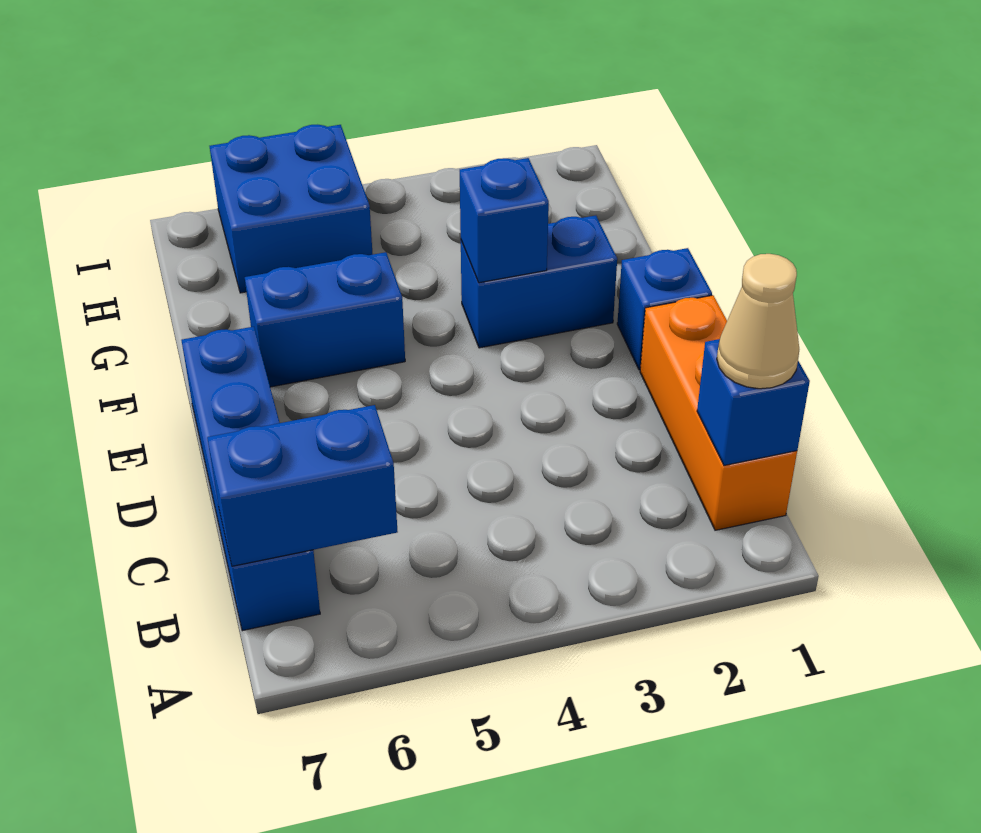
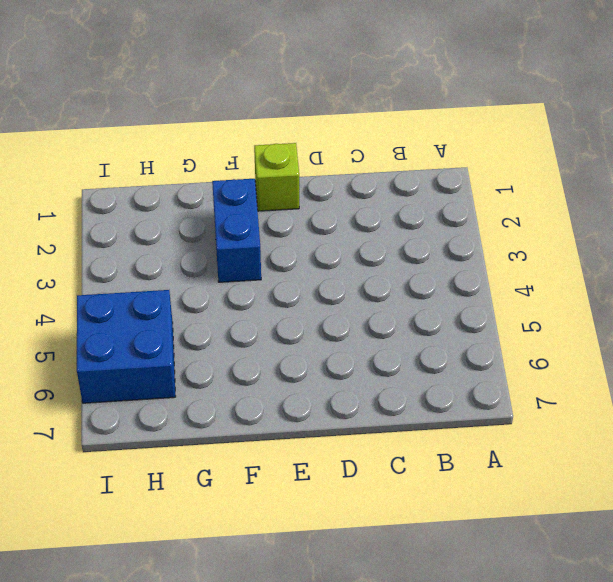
lime 1x1 brick [254,143,299,211] -> blue 1x1 brick [617,248,712,370]
none -> orange 1x3 brick [640,295,797,530]
none -> blue 1x4 brick [181,327,320,631]

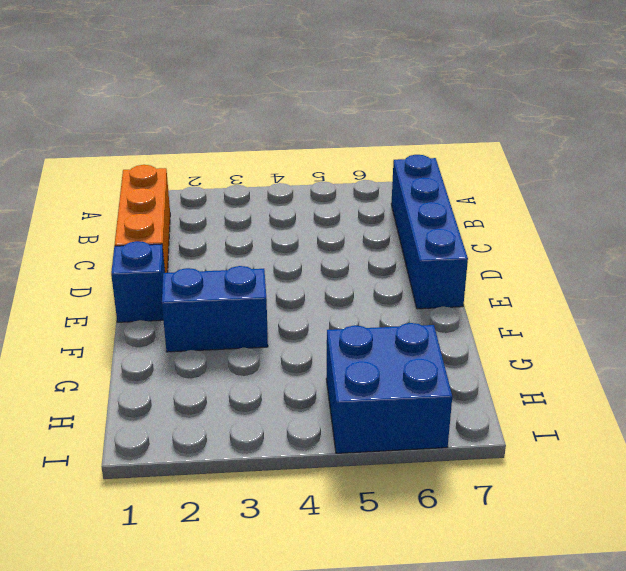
none -> blue 1x2 brick [245,252,405,387]
none -> blue 1x1 brick [697,339,810,465]

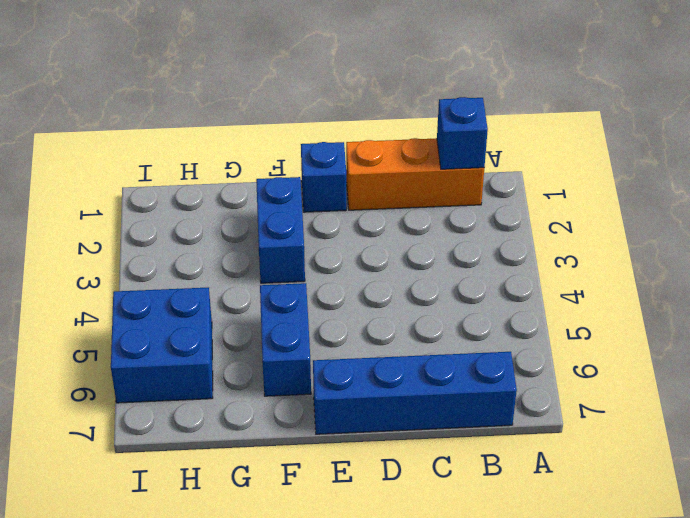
none -> blue 1x2 brick [207,405,398,566]
none -> blue 1x1 brick [460,158,549,283]

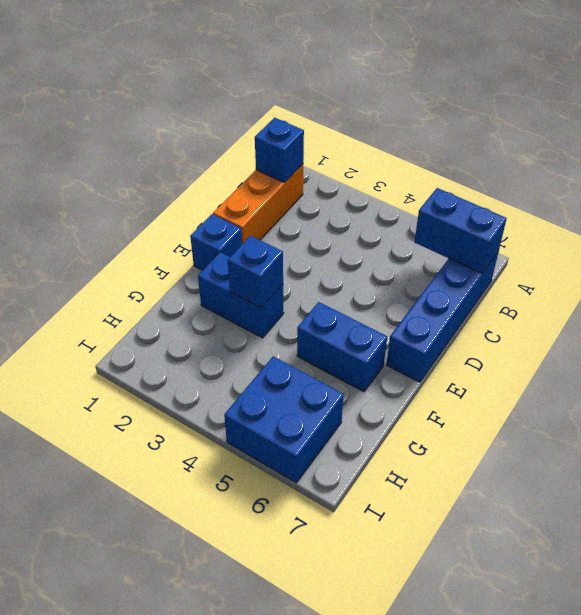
none -> tan 1x1 cone [717,254,799,389]

